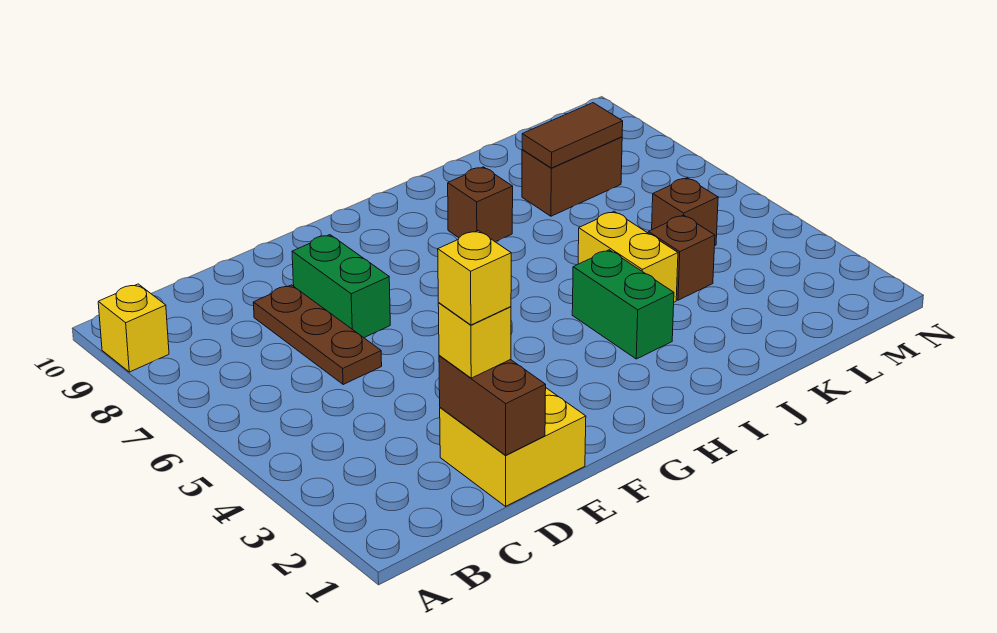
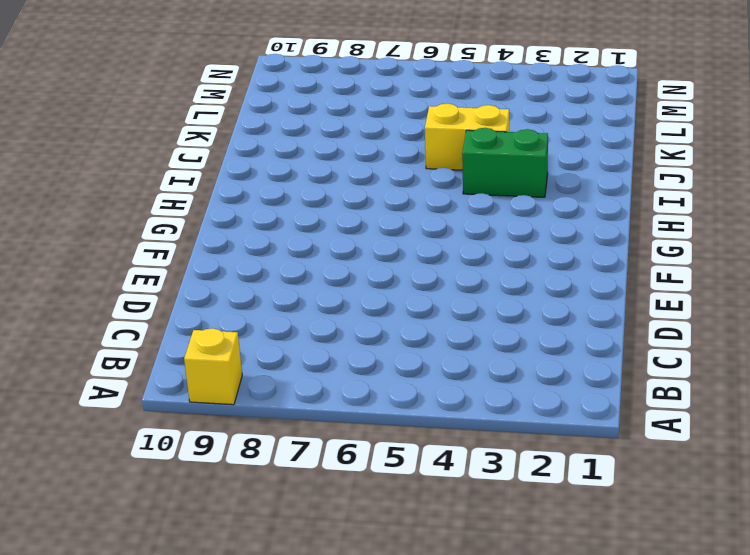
none -> yellow 2x2 brick [440,388,586,506]
none -> brown 1x3 plate [253,285,382,385]
none -> green 1x2 brick [292,235,390,338]

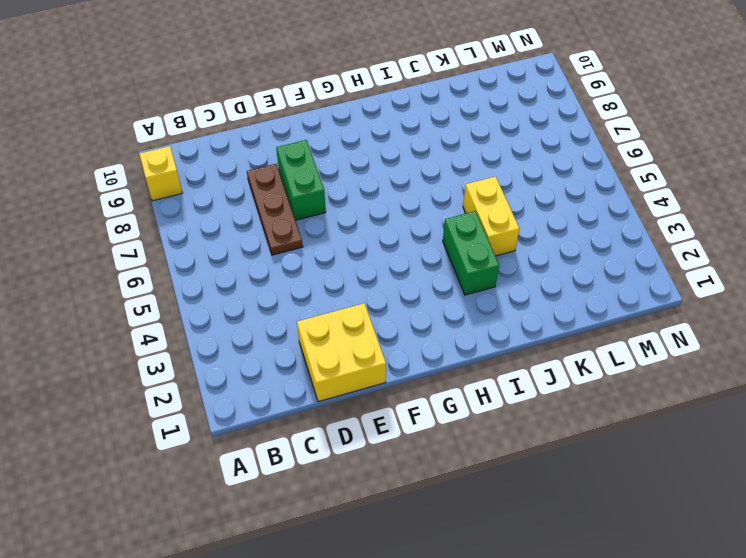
none -> brown 1x1 brick [448,167,513,242]
none -> brown 1x1 brick [648,215,715,300]
none -> brown 1x2 brick [522,137,622,216]

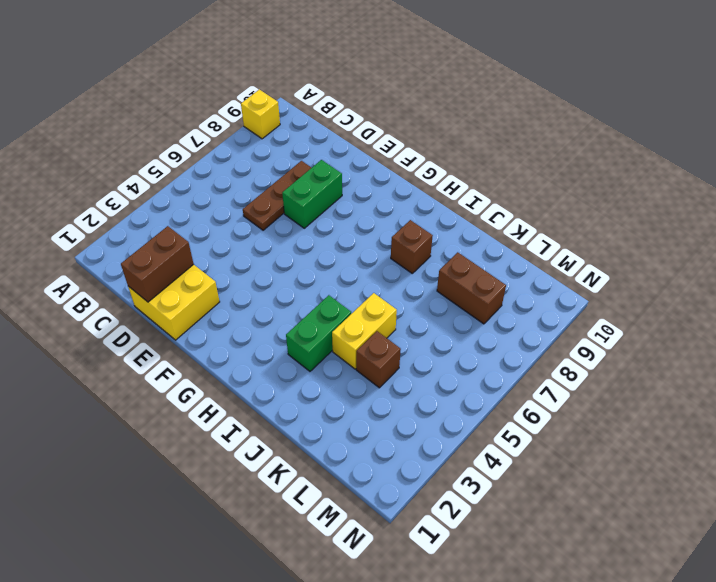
none -> brown 1x1 brick [652,178,718,245]
none -> brown 1x2 tile [522,103,623,168]
none -> yellow 1x1 brick [438,303,511,378]

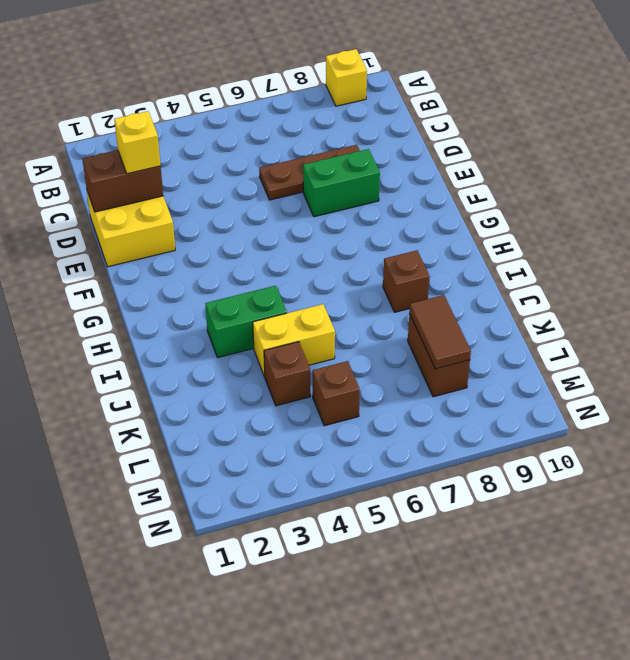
none -> yellow 1x1 brick [438,231,511,325]

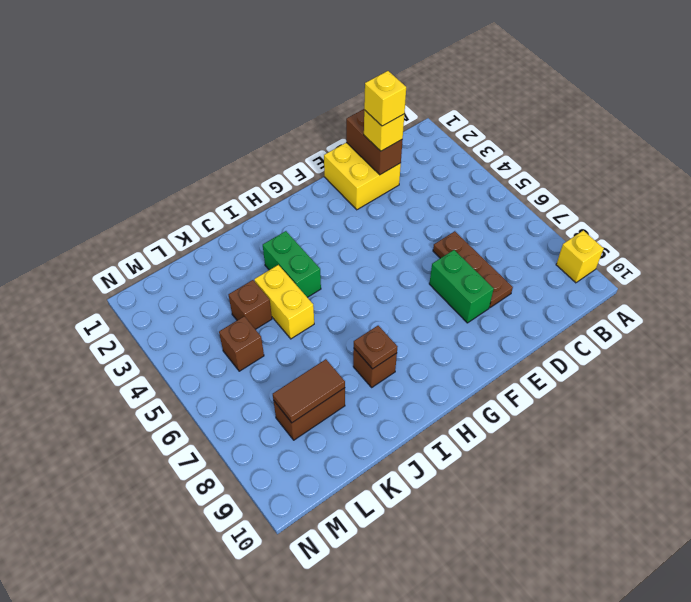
brown 1x1 plate [354,326,397,369] -> none

